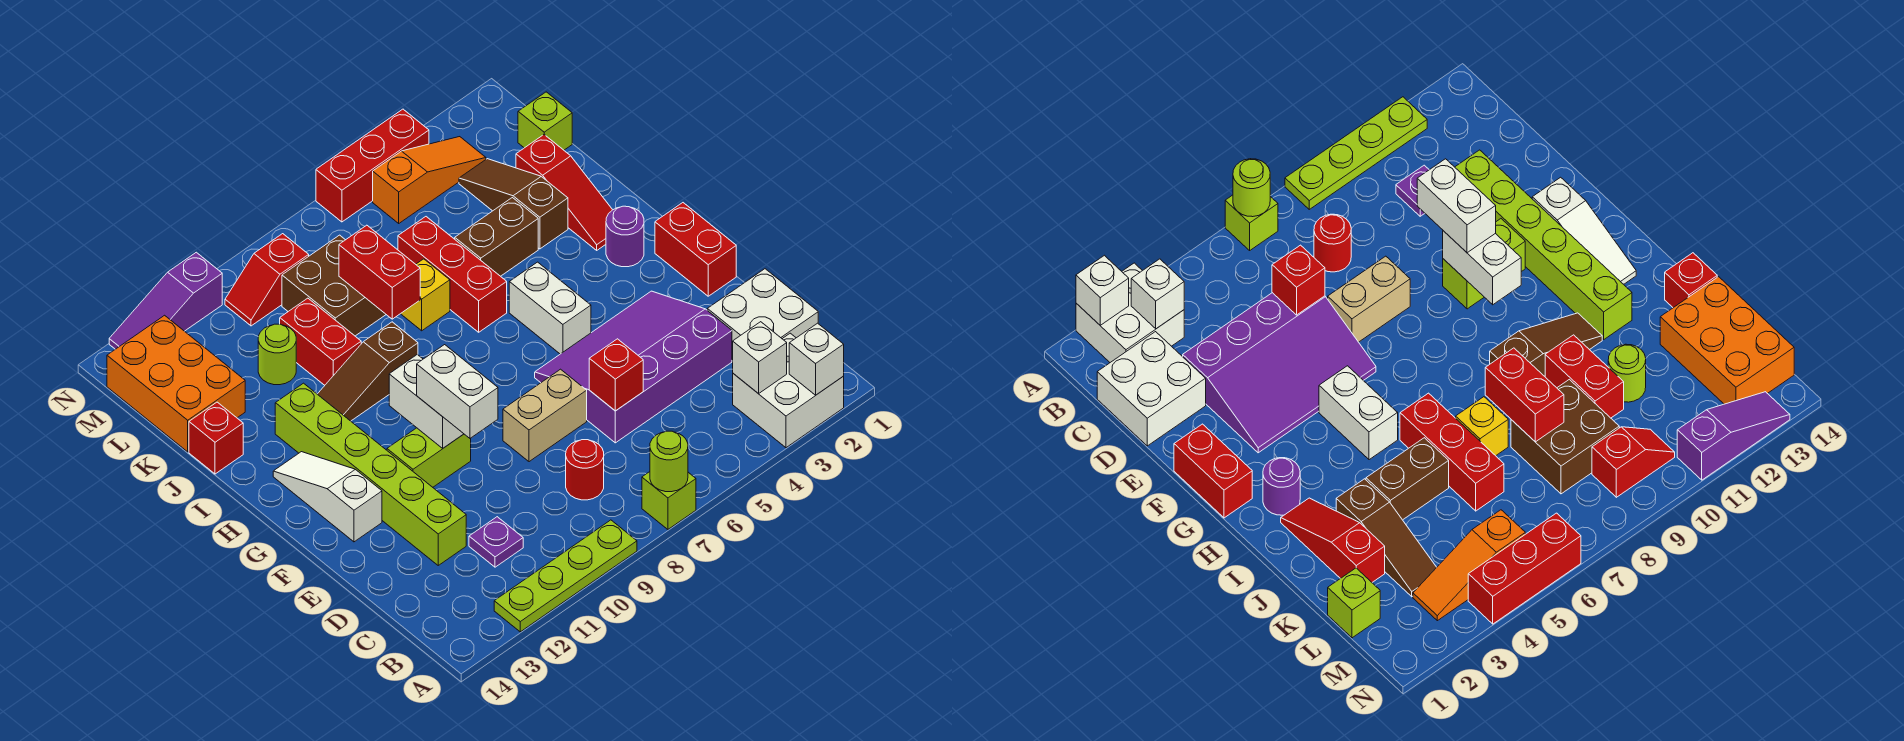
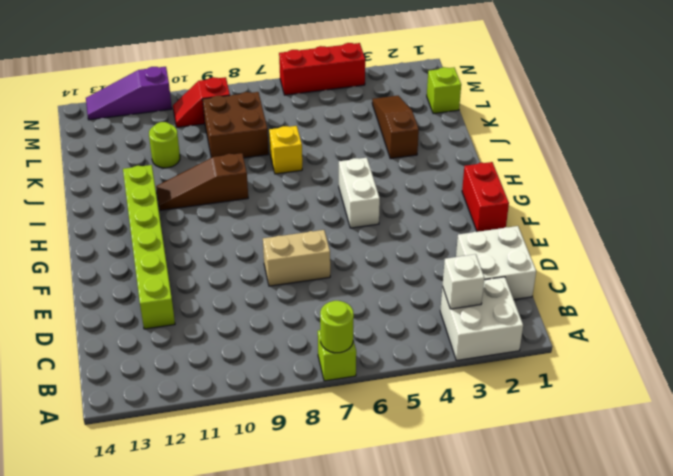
none -> lime 1x4 plate [494,520,637,632]
none -> red 1x1 round brick [566,440,604,500]
none -> purple 1x1 plate [469,517,523,567]
none -> purple 3x4 slope [535,291,732,443]

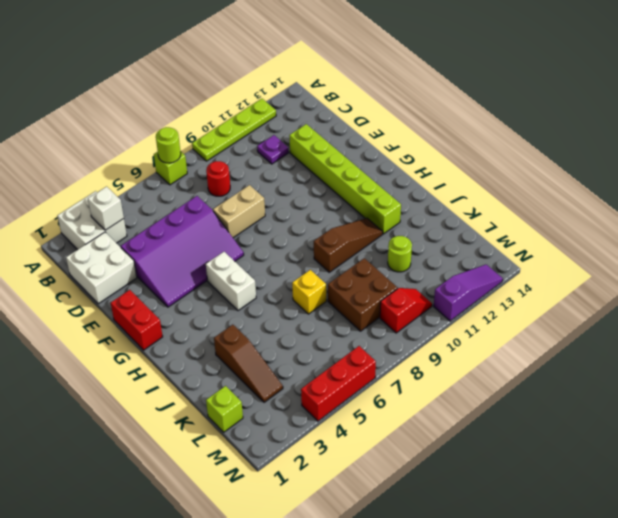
none -> lime 1x2 brick [387,428,471,487]
none -> white 1x3 slope [273,452,382,542]
none -> purple 1x1 round brick [606,206,644,267]
none -> red 1x3 slope [516,135,612,250]

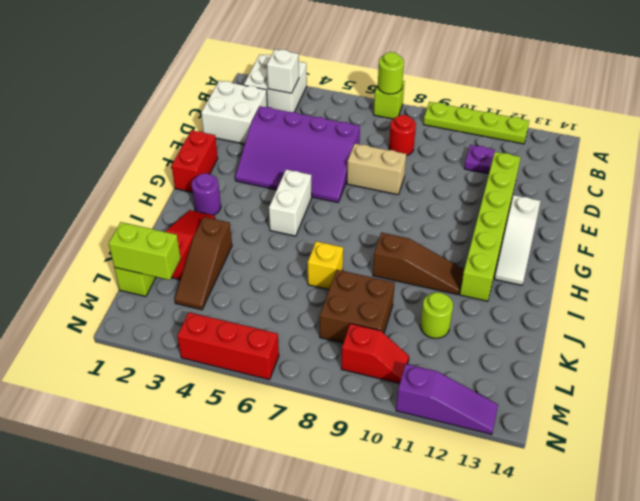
lime 1x2 brick [109,222,181,280] -> lime 1x2 brick moved to [387,428,471,487]
none -> red 1x3 brick [398,217,507,332]
none -> brown 1x2 brick [455,198,538,276]
none -> red 1x2 brick [280,298,361,385]
none -> red 1x1 brick [189,402,243,474]

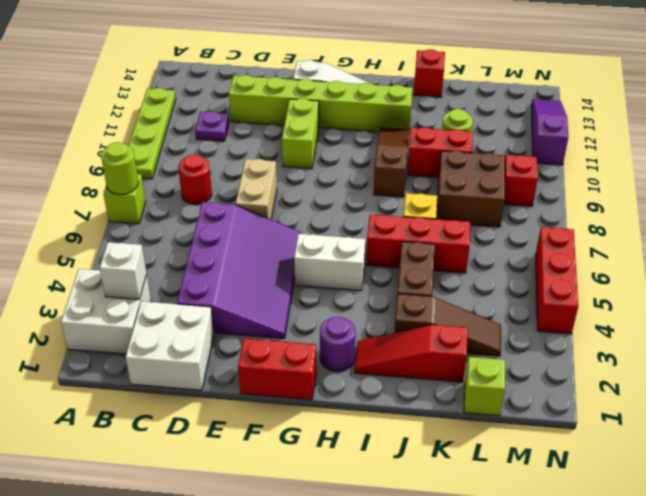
none -> orange 2x3 brick [107,315,245,452]
none -> orange 1x3 slope [373,137,486,223]
none -> white 1x1 brick [789,323,844,395]
none -> red 1x1 brick [589,339,643,411]

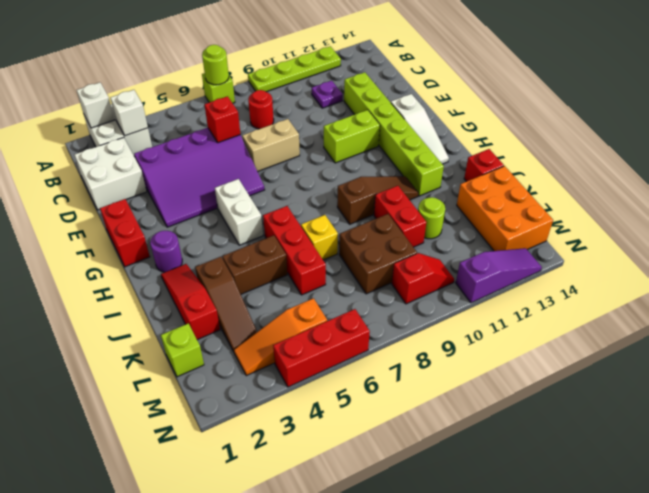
none -> white 1x2 brick [389,355,463,449]
none -> red 1x2 brick [339,225,420,319]
none -> white 1x2 brick [417,345,498,438]

